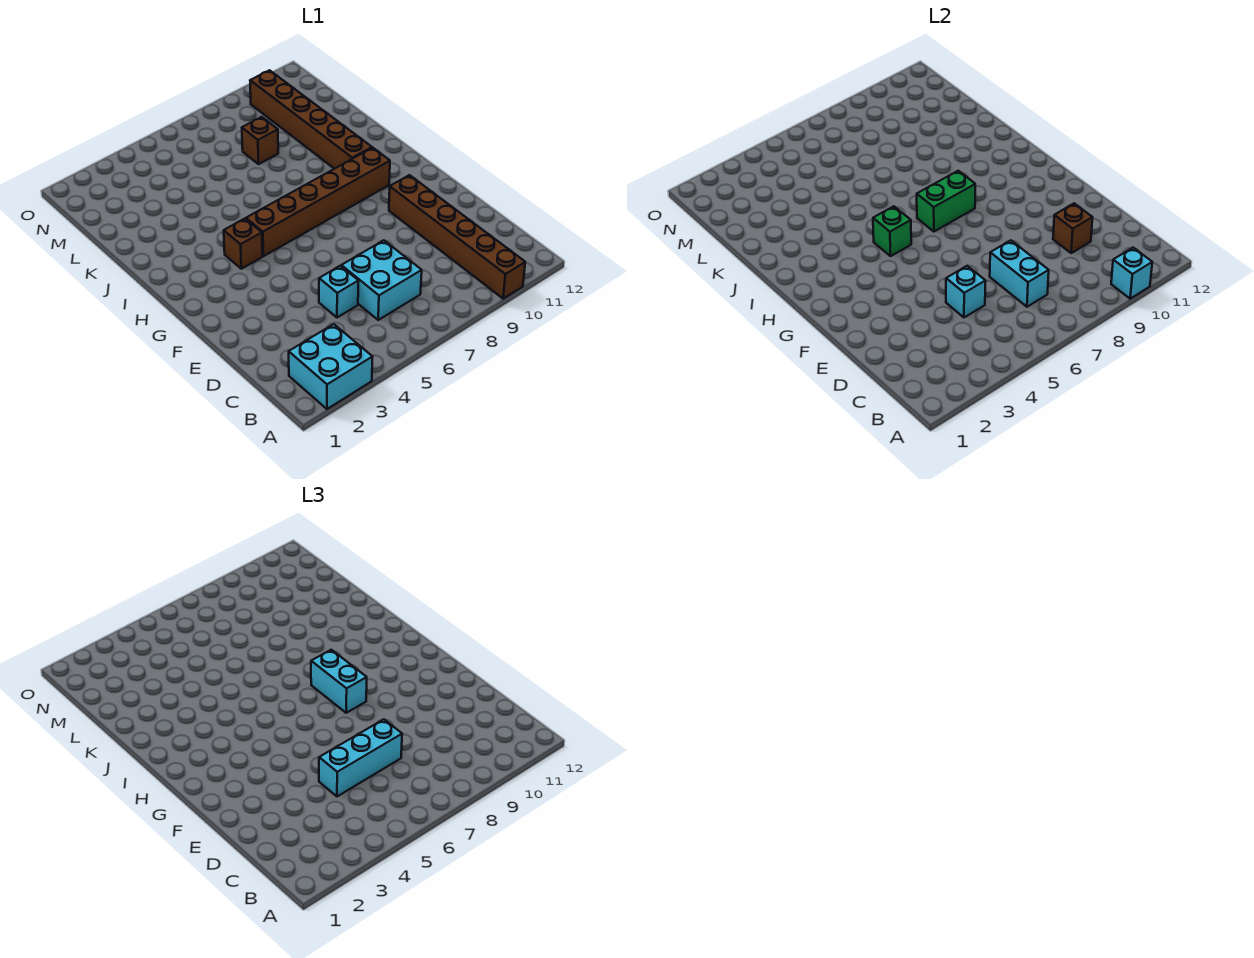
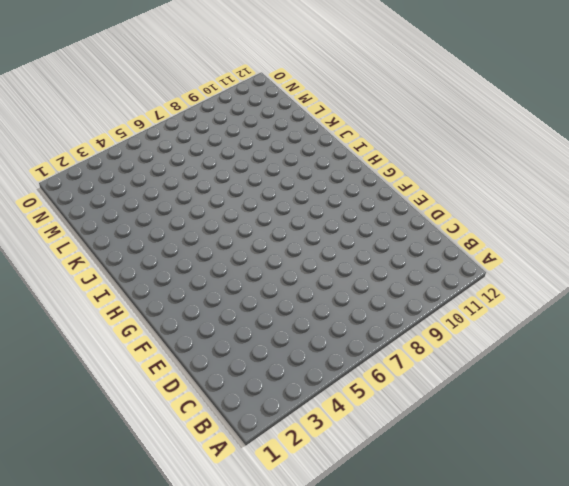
none -> cyan 2x2 brick [289,324,372,409]
none -> brown 1x6 brick [389,175,525,299]
none -> cyan 2x2 brick [341,240,422,320]

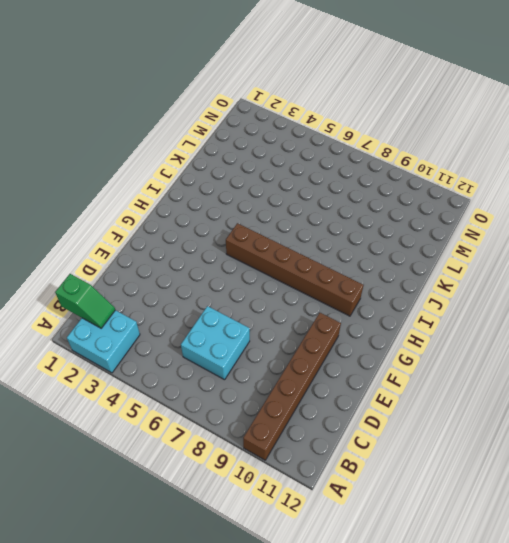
green 1x2 slope [55,274,115,328] -> none
none -> cyan 1x1 brick [319,266,358,317]
none -> brown 1x1 brick [224,219,262,269]
none -> brown 1x6 brick [250,70,372,169]

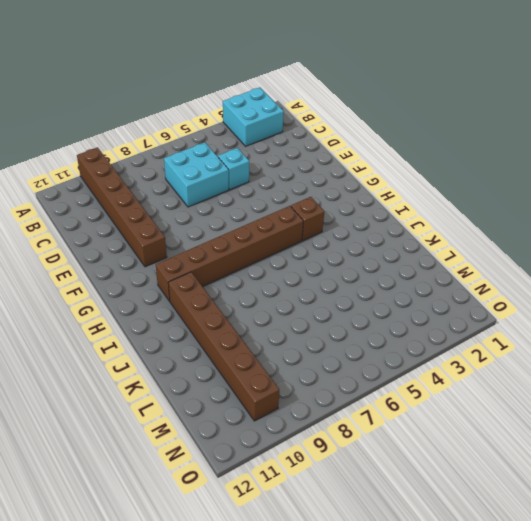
none -> brown 1x1 brick [242,117,278,164]
none -> cyan 1x1 brick [1111,248,1152,299]
none -> cyan 1x2 brick [990,240,1049,307]

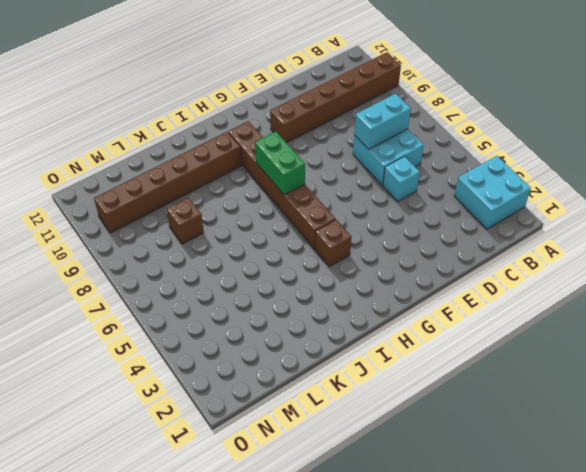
none -> cyan 1x1 brick [1111,248,1152,299]
none -> cyan 1x1 brick [946,266,985,317]
none -> brown 1x1 brick [1053,203,1093,253]

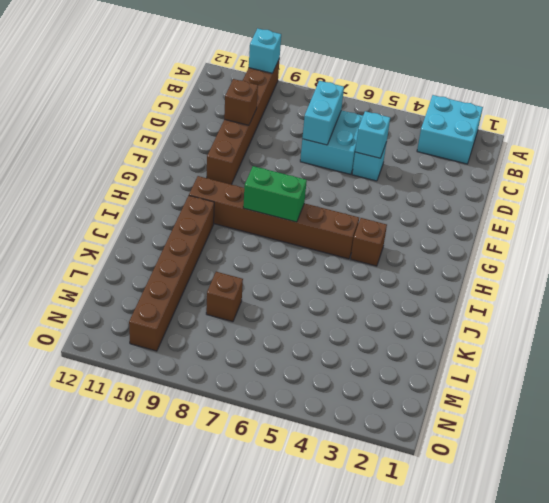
none -> green 1x1 brick [873,206,911,256]
none -> cyan 1x3 brick [319,719,402,796]
none -> cyan 1x2 brick [311,650,367,713]

